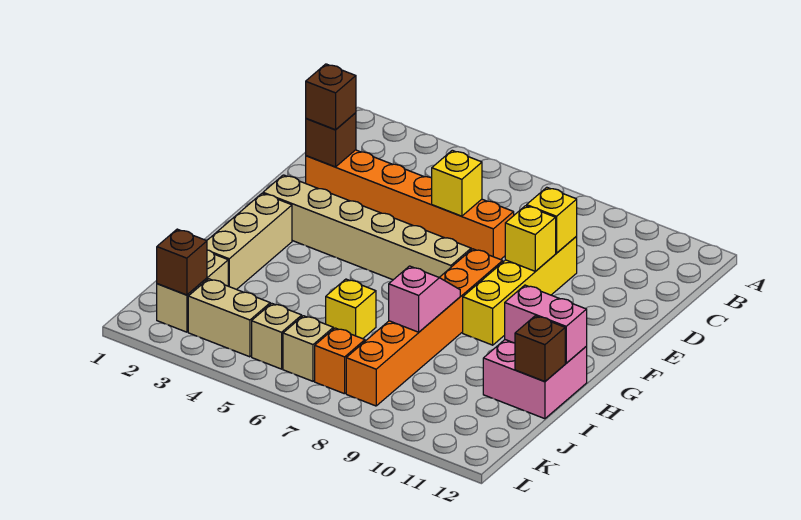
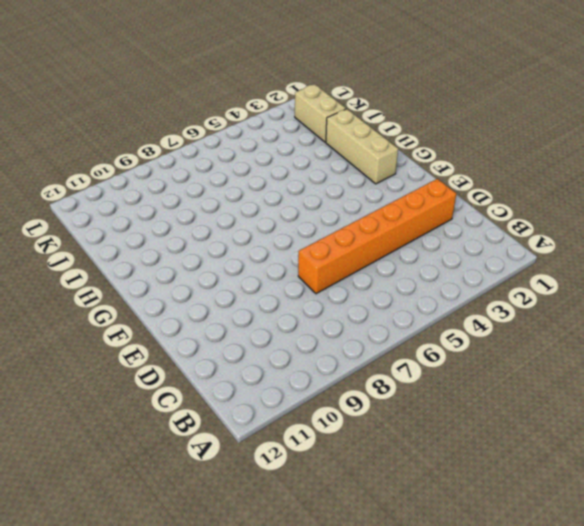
none -> yellow 1x4 brick [463,236,577,345]
none -> tan 1x6 brick [263,175,471,280]
none -> orange 1x6 brick [346,249,503,406]

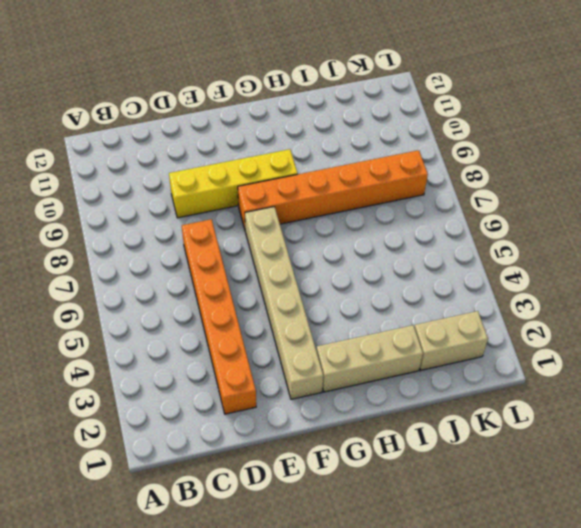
none -> pink 2x2 brick [483,340,587,419]
none -> yellow 1x1 brick [326,279,376,339]
none -> tan 1x2 brick [188,279,270,357]

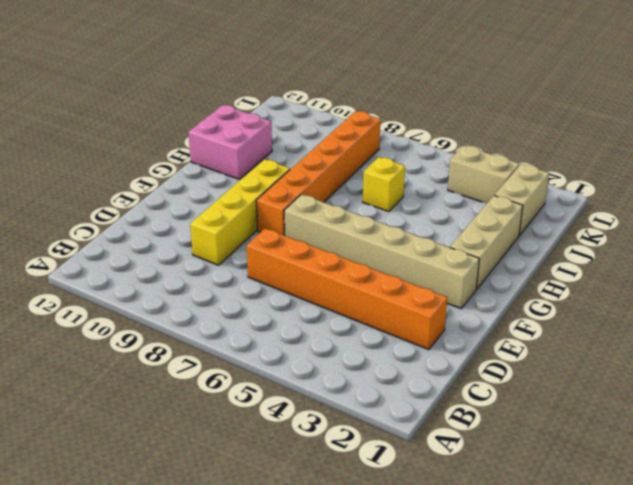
none -> tan 1x1 brick [252,303,302,369]
none -> tan 1x1 brick [283,316,333,381]
none -> orange 1x1 brick [315,328,365,394]

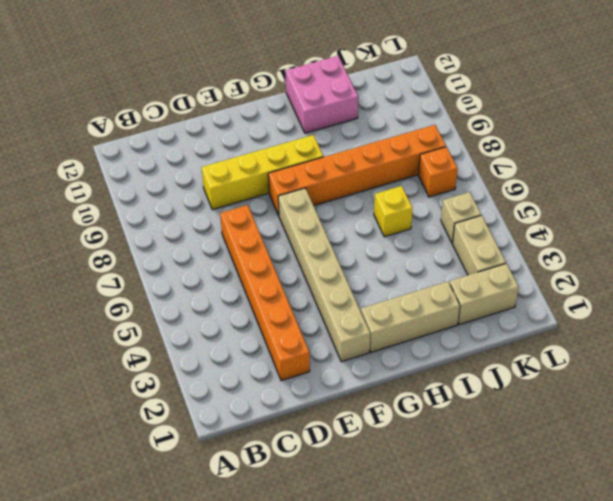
none -> tan 1x1 brick [283,316,333,381]
none -> brown 1x1 brick [306,113,356,167]
none -> yellow 1x1 brick [431,150,482,216]

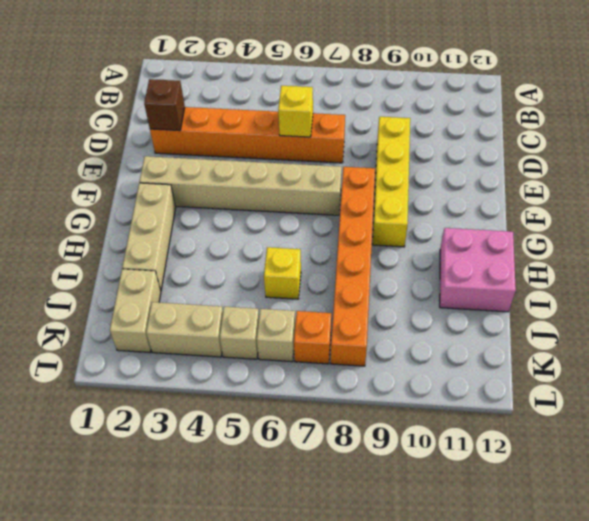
none -> yellow 1x1 brick [527,187,577,253]
none -> yellow 1x1 brick [505,206,556,271]
none -> pink 1x2 slope [389,266,460,332]

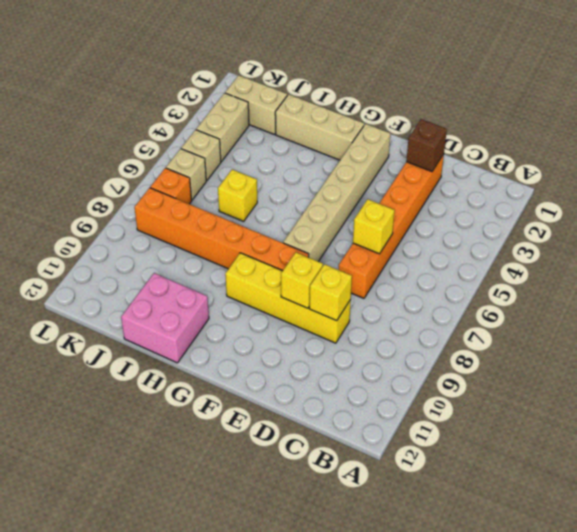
none -> pink 1x2 slope [389,266,460,332]
none -> pink 1x2 brick [505,285,587,363]
none -> brown 1x1 brick [515,316,565,382]

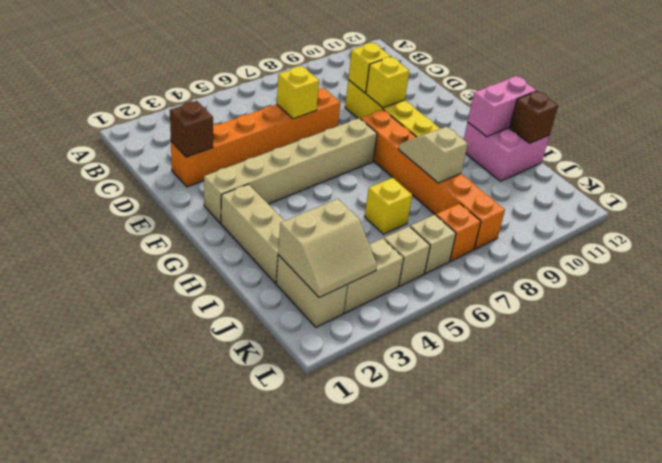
tan 1x2 slope [399,127,468,183] -> pink 1x2 slope [389,266,460,332]
tan 2x2 slope [278,199,377,298] -> brown 1x1 brick [157,229,207,295]
none -> brown 1x1 brick [306,64,356,130]

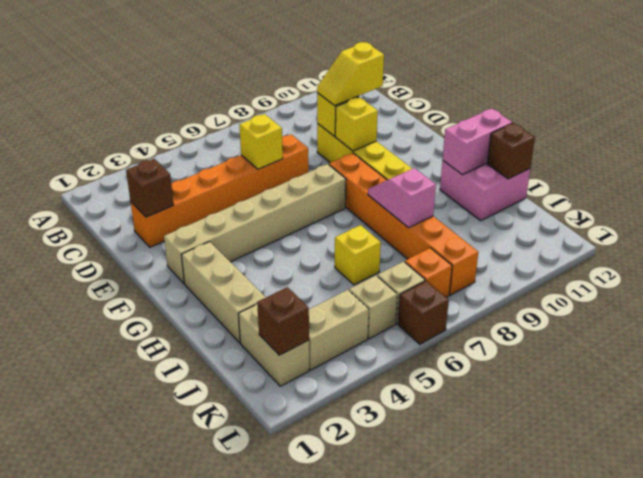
yellow 1x2 slope [317,42,384,106] -> none
brown 1x1 brick [398,281,449,344] -> brown 1x1 brick moved to [306,64,356,130]

